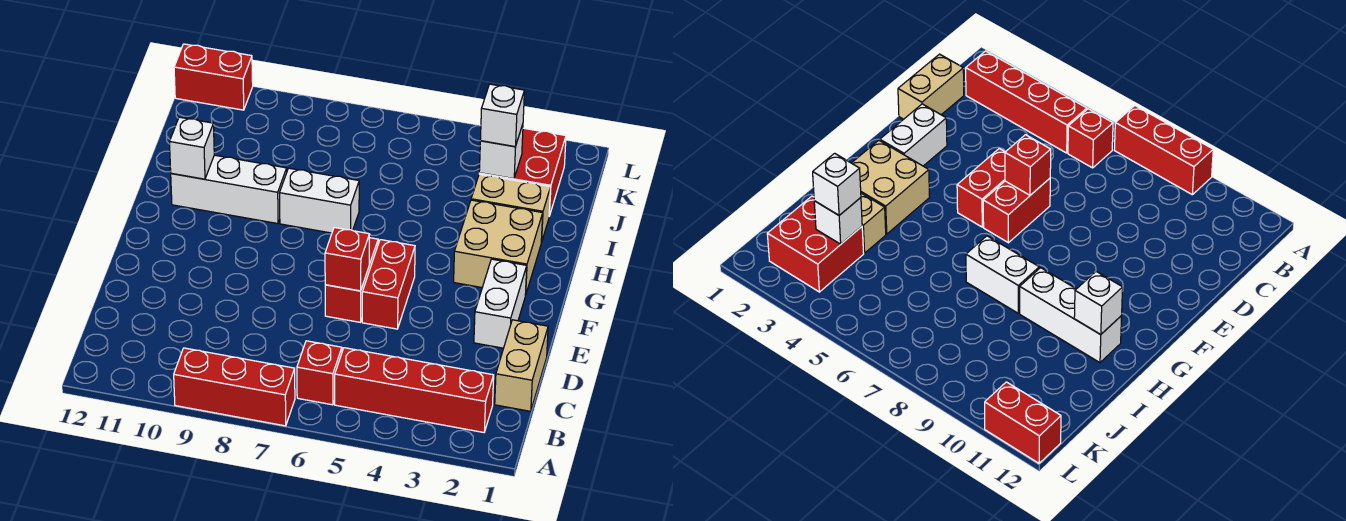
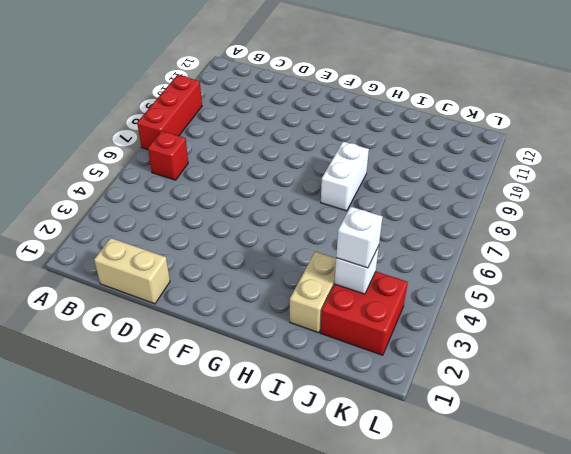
none -> red 1x4 brick [335,348,494,432]
none -> white 1x2 brick [474,259,527,348]
none -> red 1x2 brick [362,240,415,329]

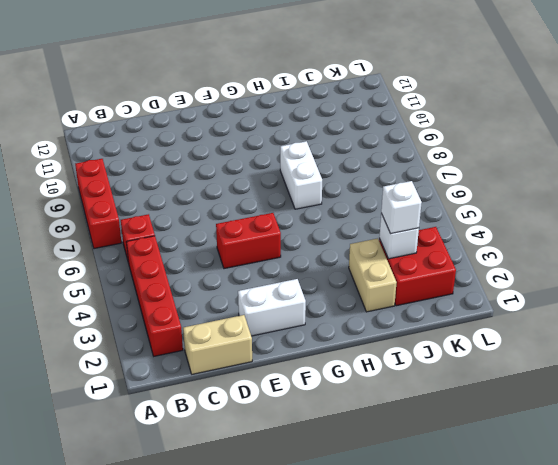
none -> red 1x2 brick [325,238,378,322]
none -> tan 2x2 brick [454,200,543,295]
none -> white 1x3 brick [171,155,287,224]

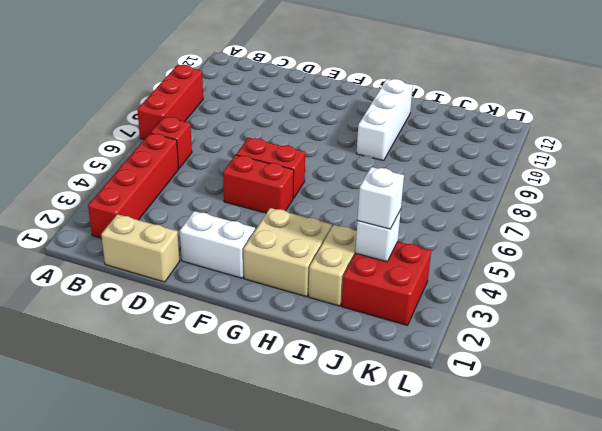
none -> white 1x2 brick [279,168,359,233]
none -> red 1x2 brick [174,44,253,110]
none -> red 1x1 brick [325,228,370,291]

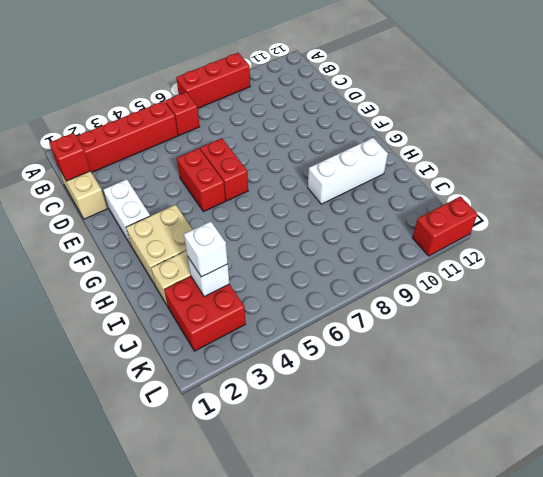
red 1x1 brick [49,133,90,181] -> red 1x1 brick moved to [325,228,370,291]
none -> white 1x2 brick [279,168,359,233]
none -> white 1x1 brick [170,117,214,179]

